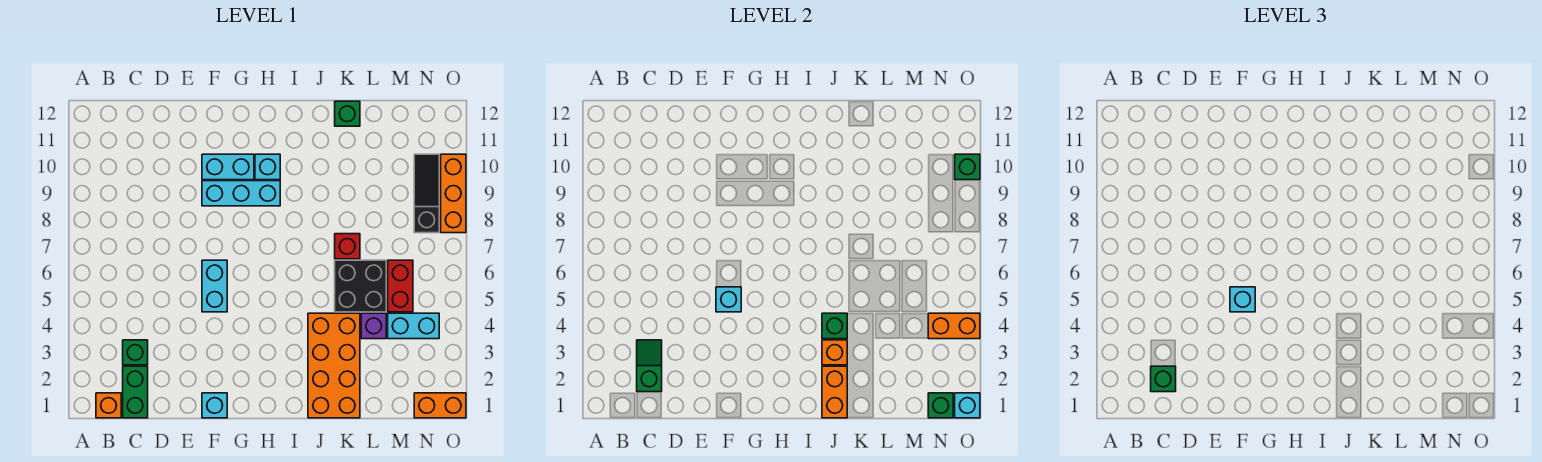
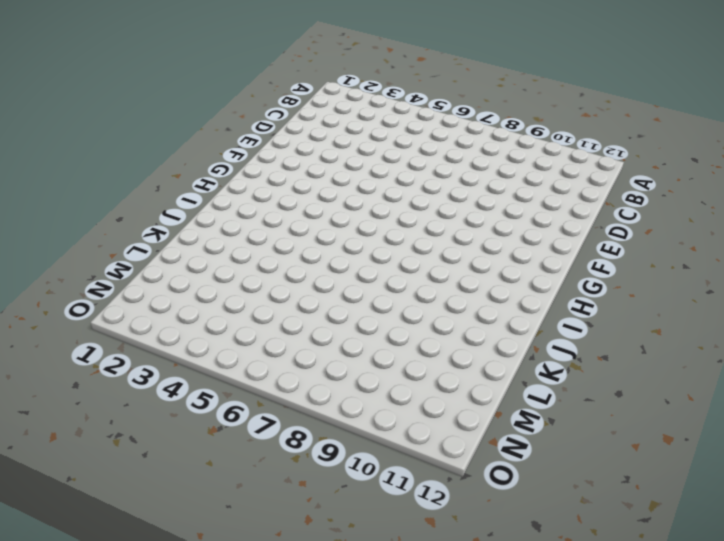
none -> orange 1x1 brick [96,393,121,418]
none -> green 1x2 brick [123,366,148,418]
none -> green 1x1 brick [123,340,148,365]

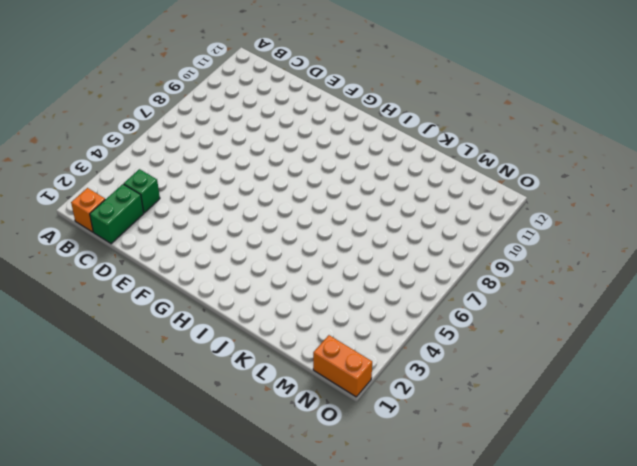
none -> cyan 1x1 brick [202,393,227,418]
none -> cyan 1x2 brick [202,260,227,312]
none -> cyan 1x3 brick [202,181,280,206]

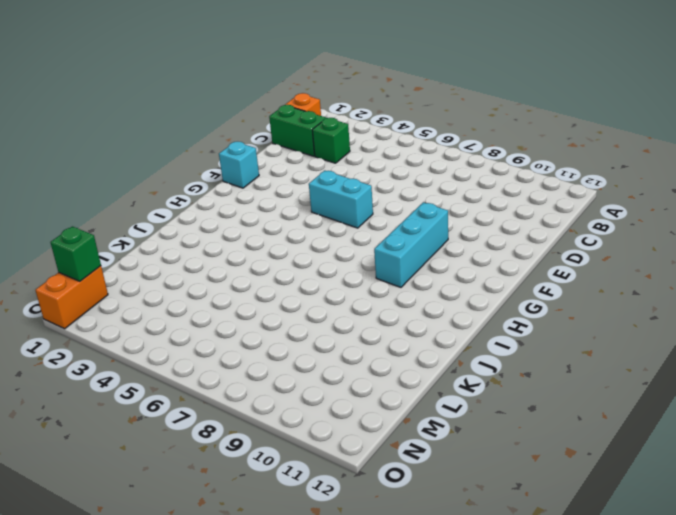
none -> cyan 1x2 brick [202,154,254,180]
none -> cyan 1x1 brick [255,154,280,180]
none -> orange 2x4 brick [308,313,360,418]

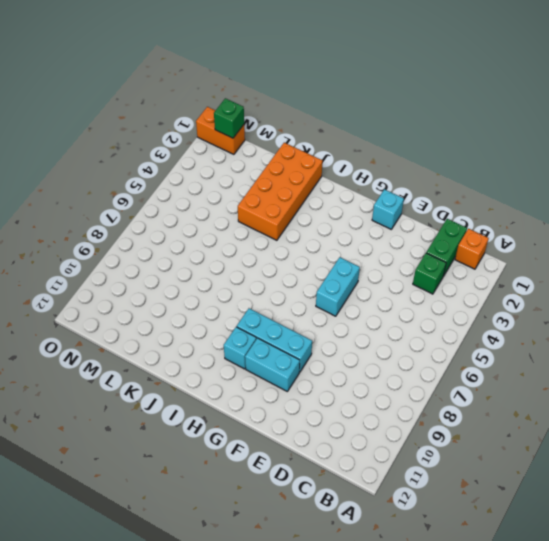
none -> black 2x2 brick [335,260,386,312]
none -> red 1x1 brick [335,234,360,259]
none -> green 1x1 brick [335,101,360,126]

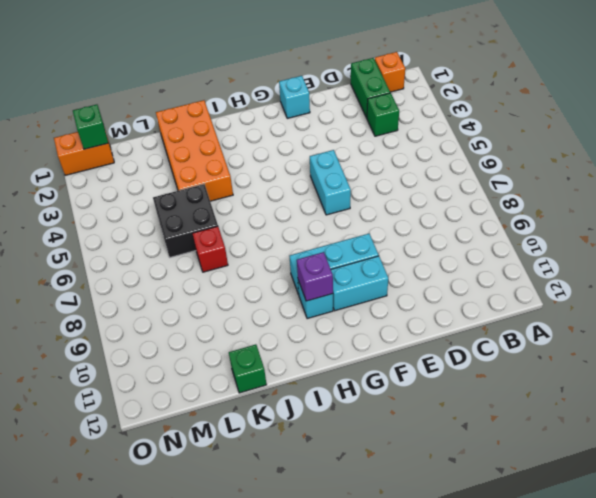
purple 1x1 brick [297,252,333,301] -> purple 1x1 brick moved to [361,313,386,339]
none -> cyan 1x2 brick [388,313,439,339]
none -> red 1x2 brick [388,260,413,312]
none -> black 1x3 slope [414,154,439,233]

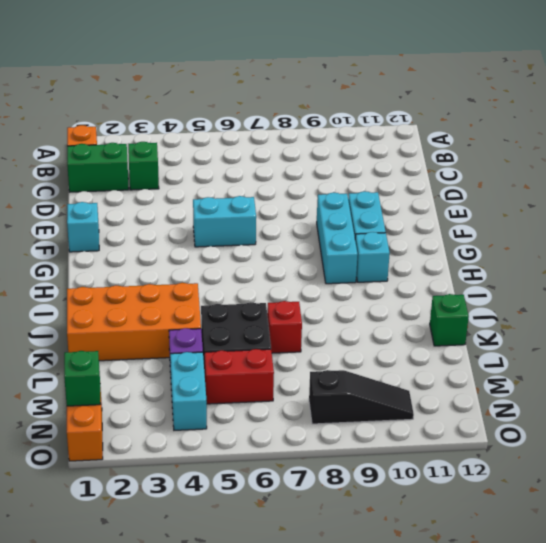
none -> orange 1x3 brick [441,154,466,233]
none -> green 1x2 slope [637,340,662,392]
none -> cyan 1x1 brick [716,287,741,312]

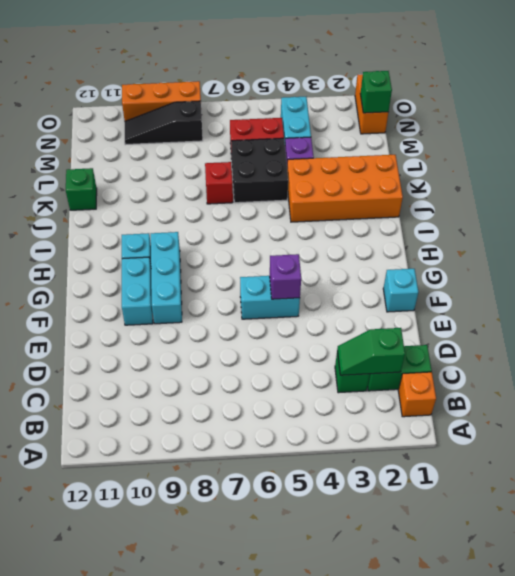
purple 1x1 brick [270,254,301,299] -> cyan 1x1 brick [716,287,741,312]
none -> orange 1x2 brick [822,366,847,418]
none -> orange 1x1 brick [822,340,847,365]
none -> green 1x1 brick [822,313,847,339]

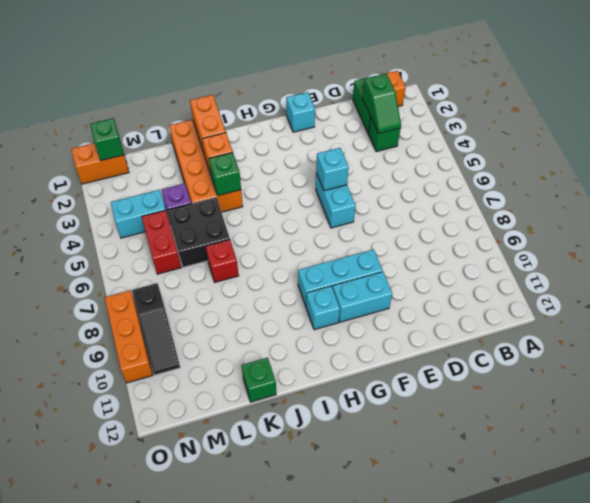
none -> orange 1x2 brick [928,313,980,339]
none -> cyan 1x1 brick [955,393,980,418]
none -> green 1x1 brick [955,154,980,180]

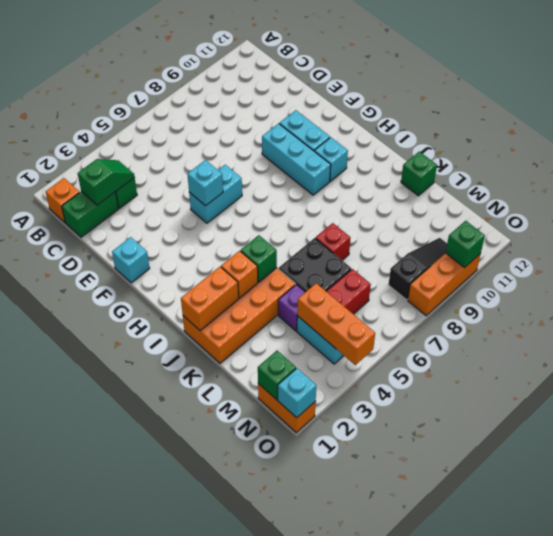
orange 1x3 brick [297,283,375,365] -> orange 1x2 brick [928,313,980,339]
none -> green 1x1 brick [1151,366,1176,392]
none -> cyan 1x1 brick [1230,287,1255,312]

